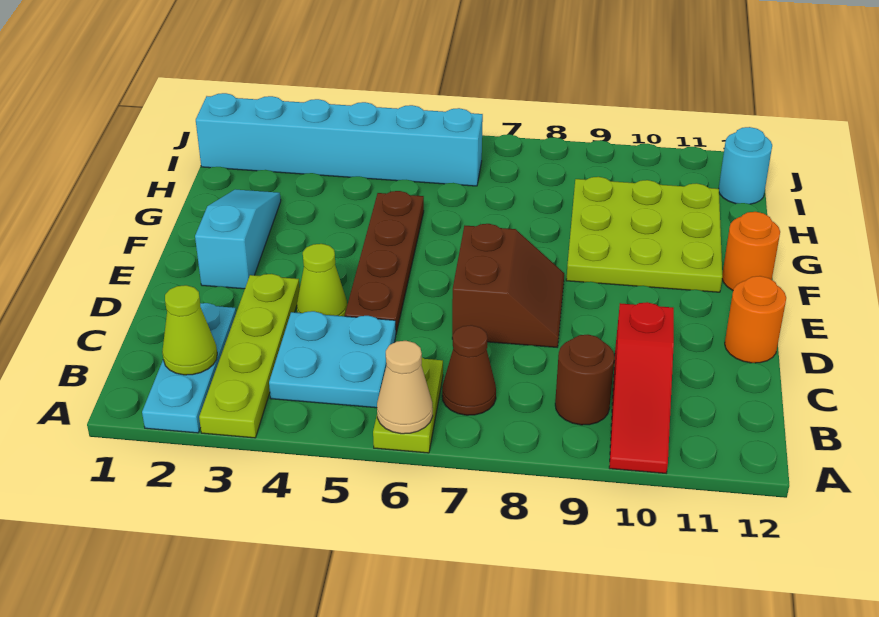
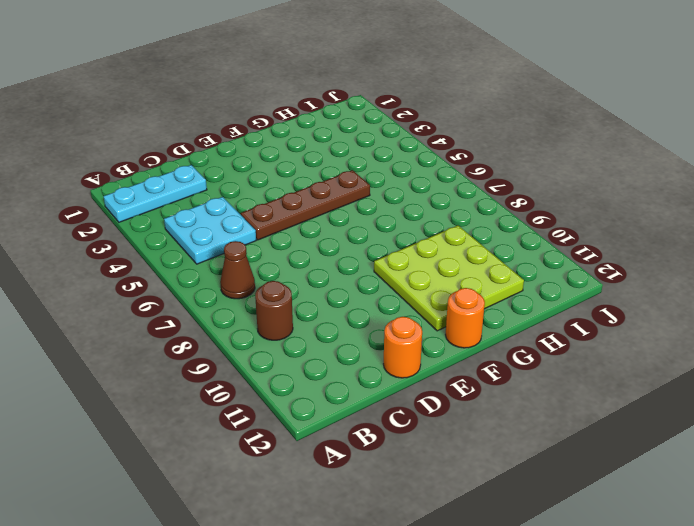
none -> lime 1x4 plate [199,274,300,438]
none -> lime 1x2 plate [373,358,443,453]
none -> red 1x3 slope [609,302,674,473]

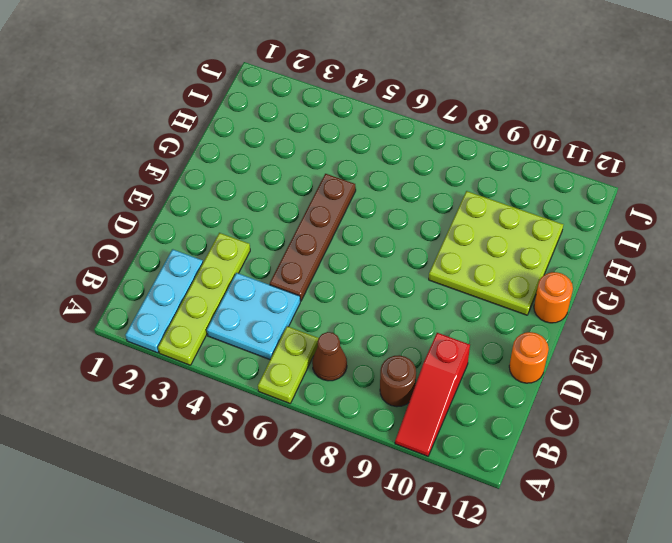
none -> lime 1x1 cone [297,244,347,316]
none -> brown 2x2 slope [452,224,564,347]
none -> cyan 1x3 slope [195,190,281,289]

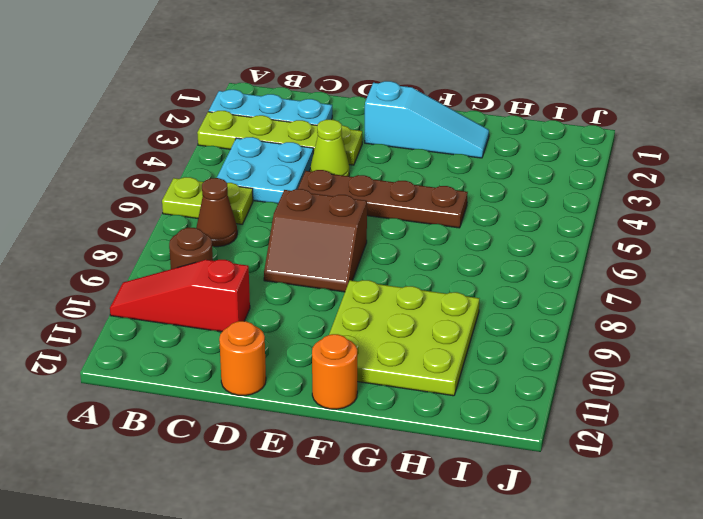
none -> cyan 1x6 brick [196,93,483,186]
none -> cyan 1x1 round brick [719,127,772,204]
none -> tan 1x1 cone [377,341,433,434]

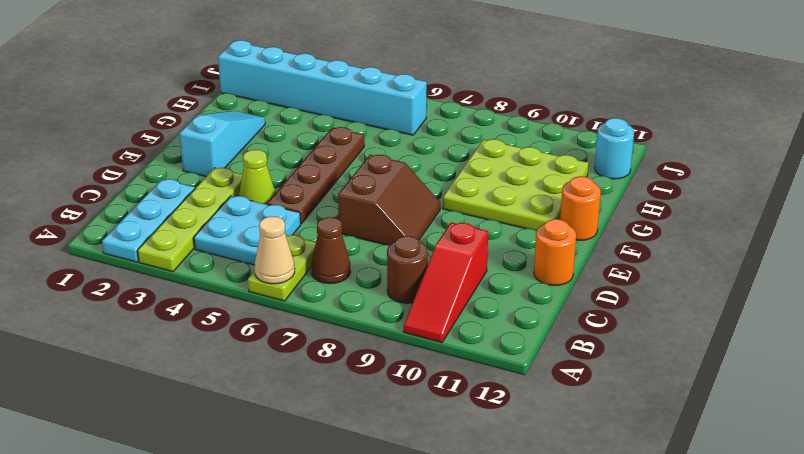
none -> lime 1x1 cone [162,285,217,375]

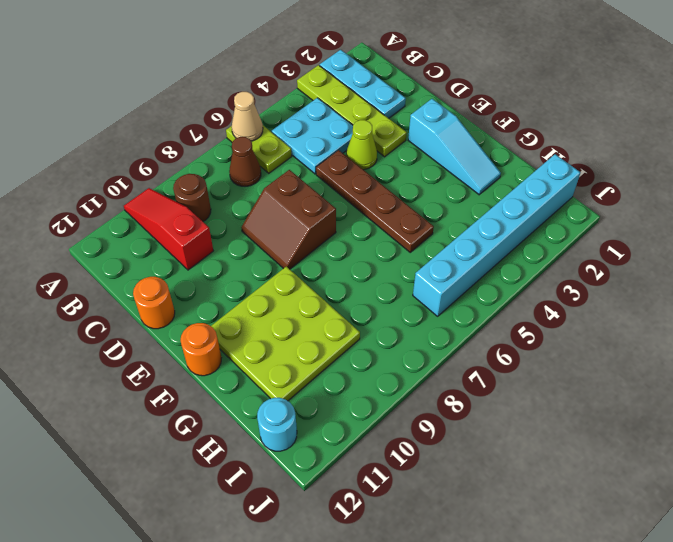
none -> lime 1x1 cone [162,285,217,375]

